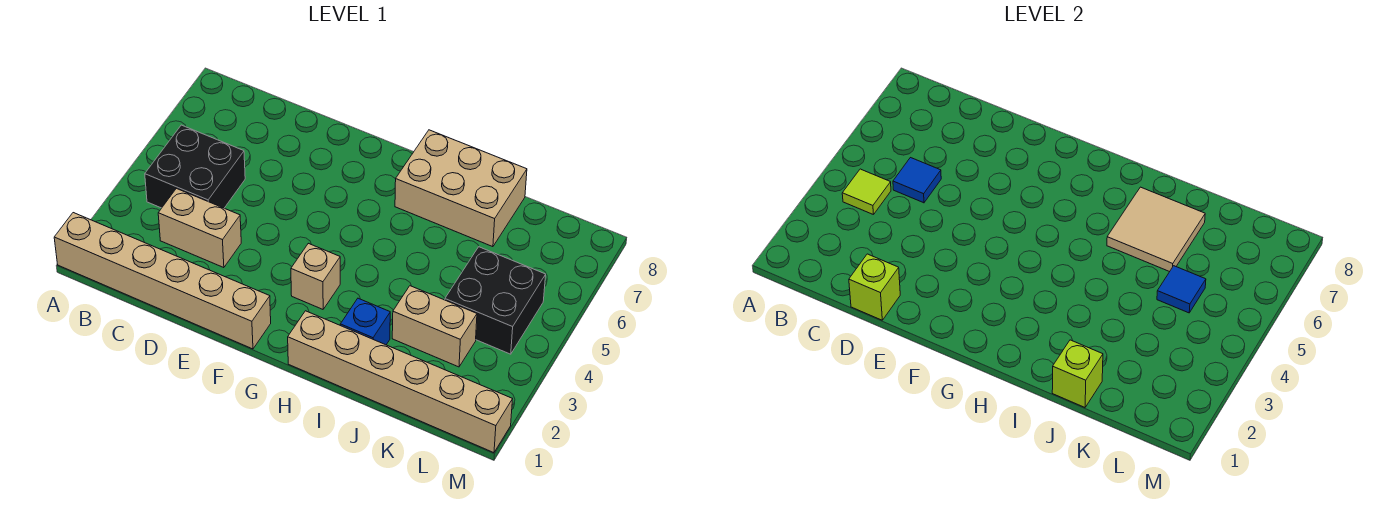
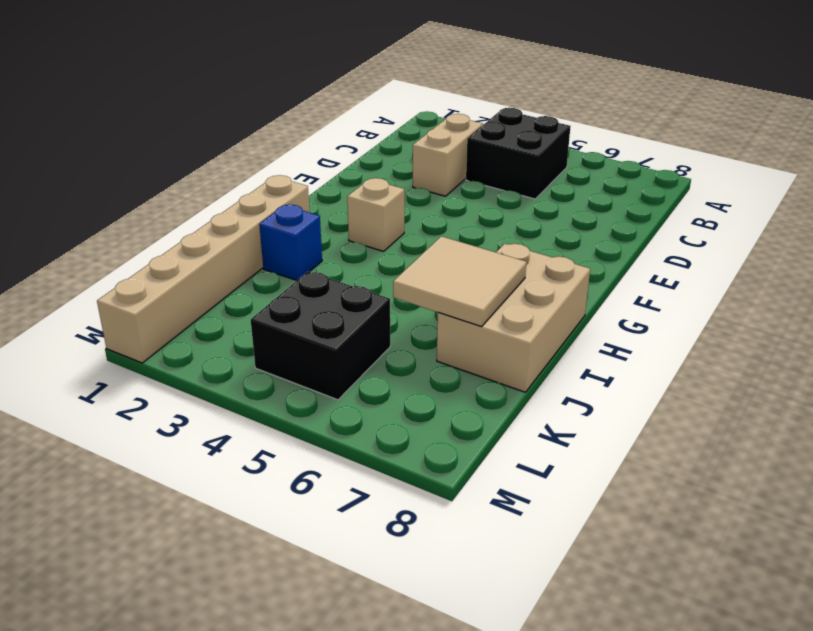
none -> tan 1x6 brick [54,213,271,349]
none -> tan 1x2 brick [392,286,477,367]
none -> lime 1x1 tile [842,169,891,215]

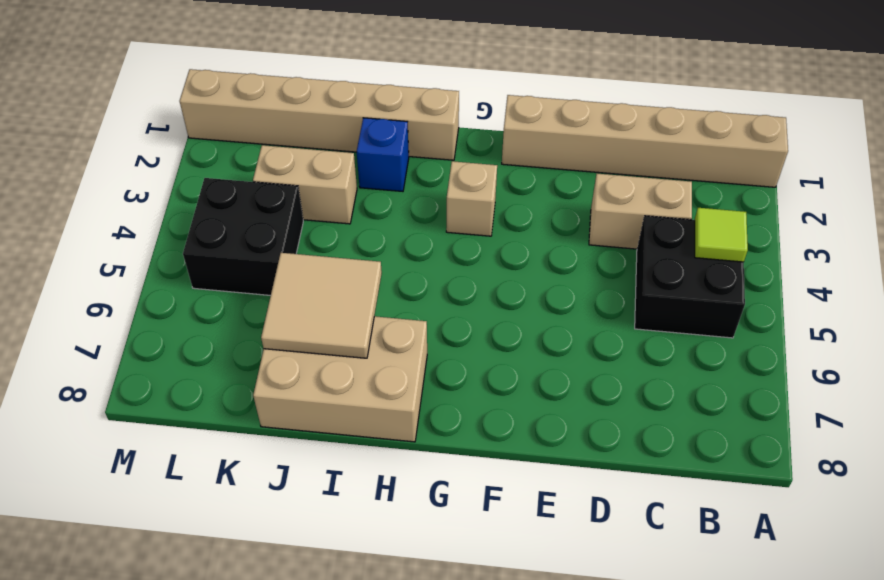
none -> blue 1x1 tile [893,158,941,203]
none -> lime 1x1 brick [849,254,900,320]
none -> lime 1x1 brick [1052,340,1103,407]

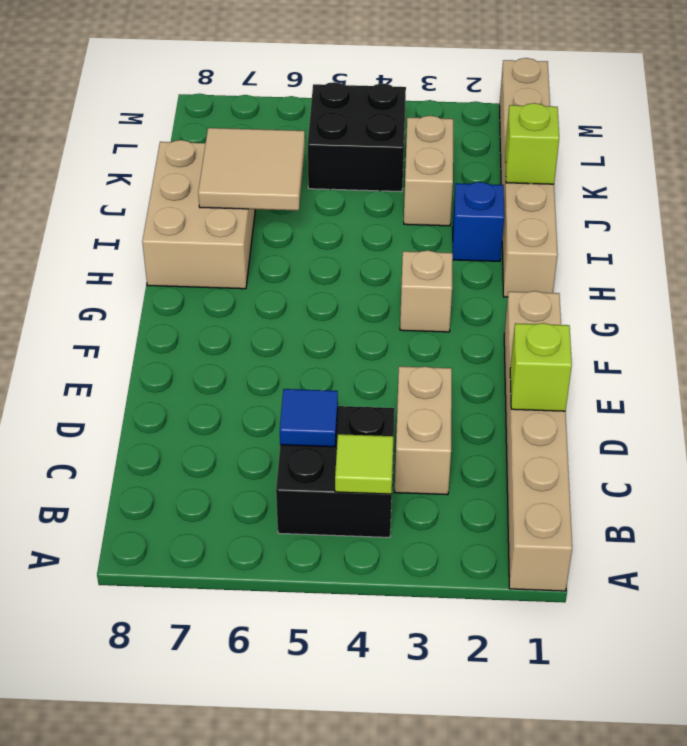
none -> blue 1x1 tile [1157,266,1206,313]

